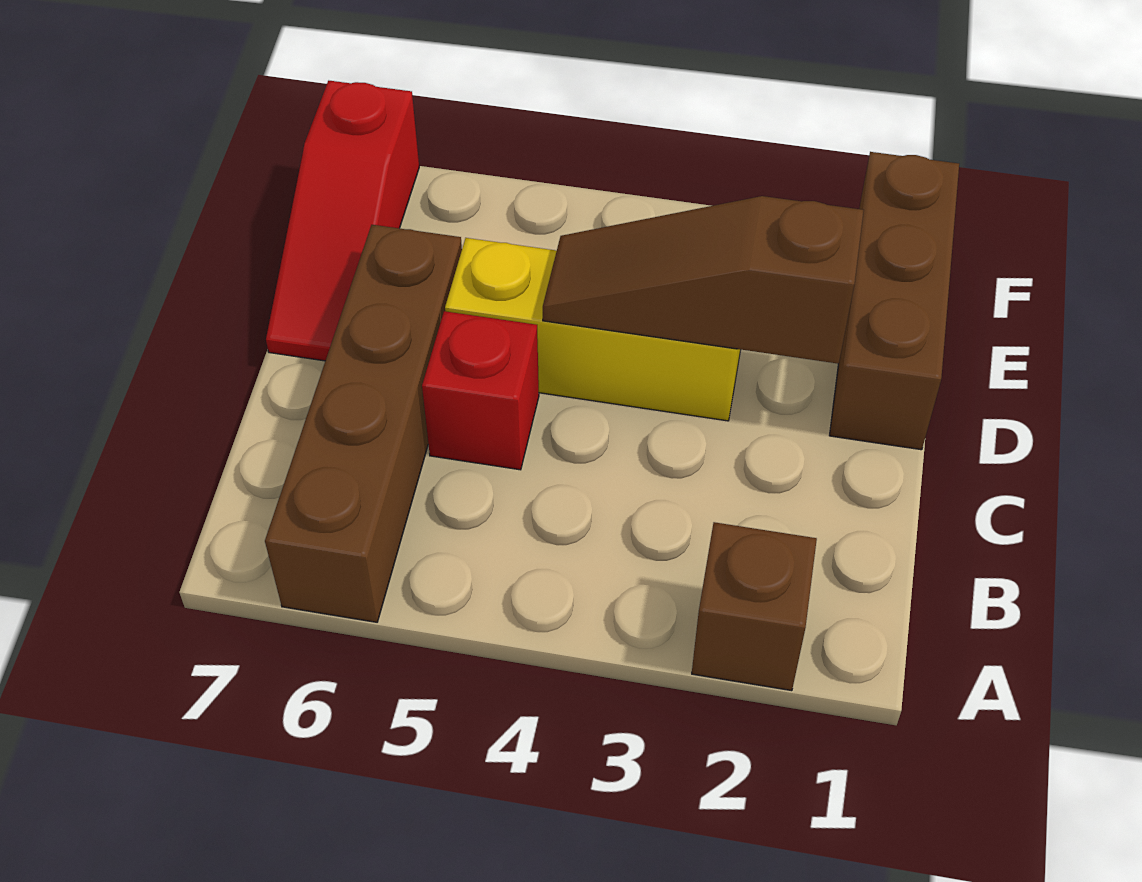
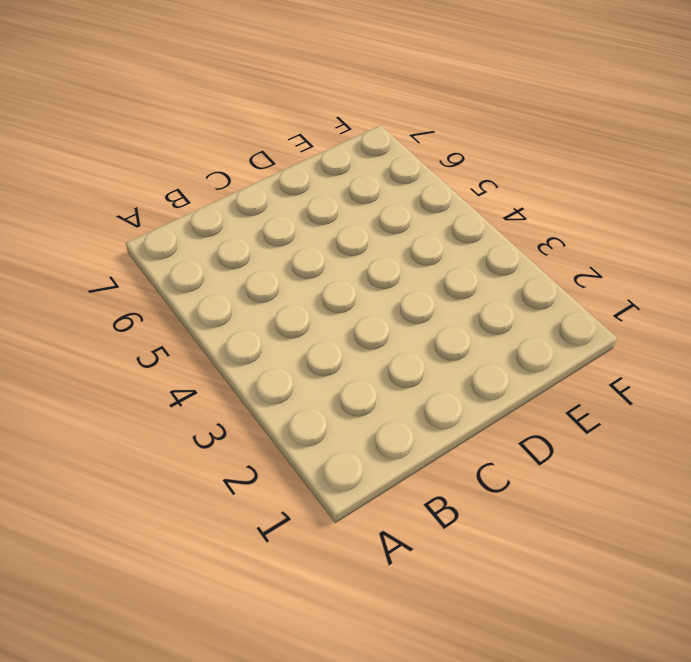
none -> brown 1x1 brick [692,522,817,691]
none -> brown 1x4 brick [265,225,462,622]

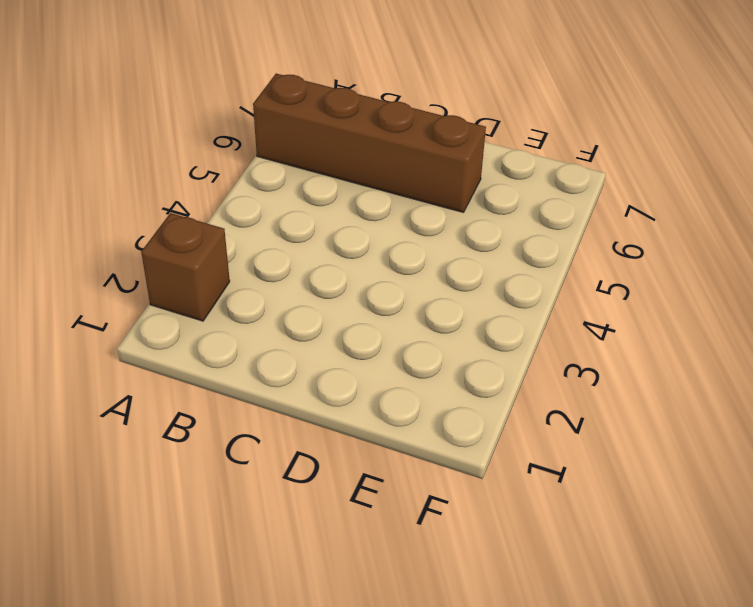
none -> red 1x1 brick [422,311,539,470]
none -> brown 1x3 brick [829,152,959,450]

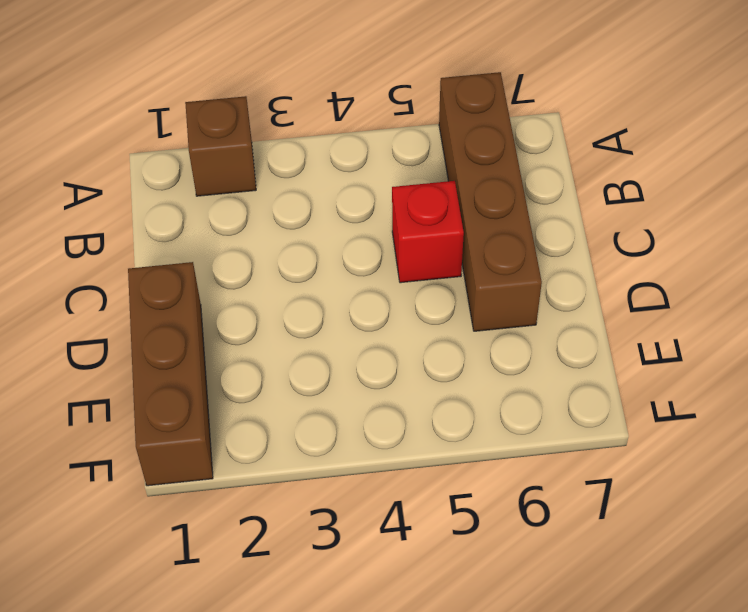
none -> yellow 1x3 brick [445,238,741,421]
none -> red 1x3 slope [266,81,419,361]

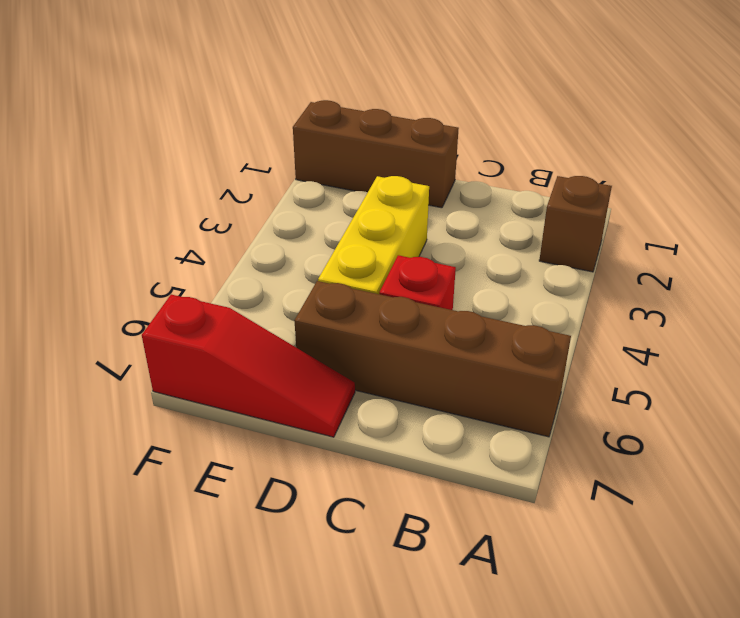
none -> brown 1x3 slope [543,196,864,364]

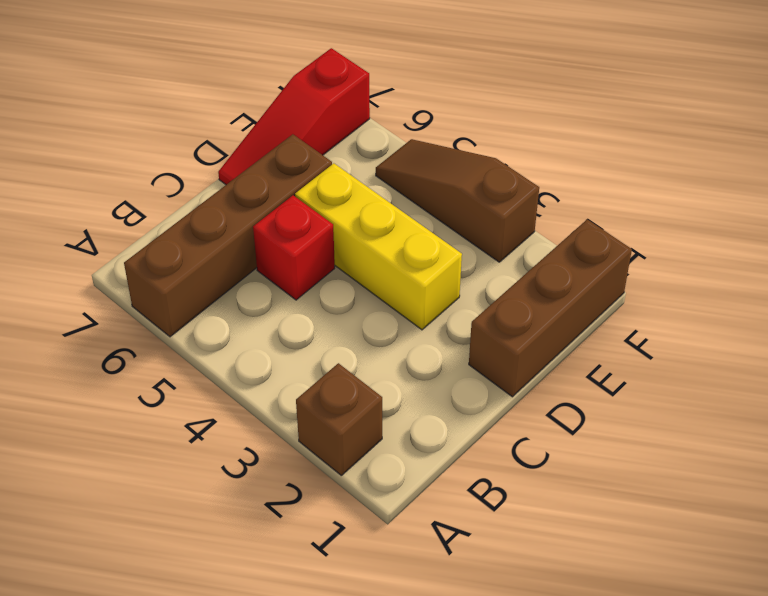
brown 1x3 slope [376,139,539,262] -> brown 1x3 slope moved to [543,196,864,364]

